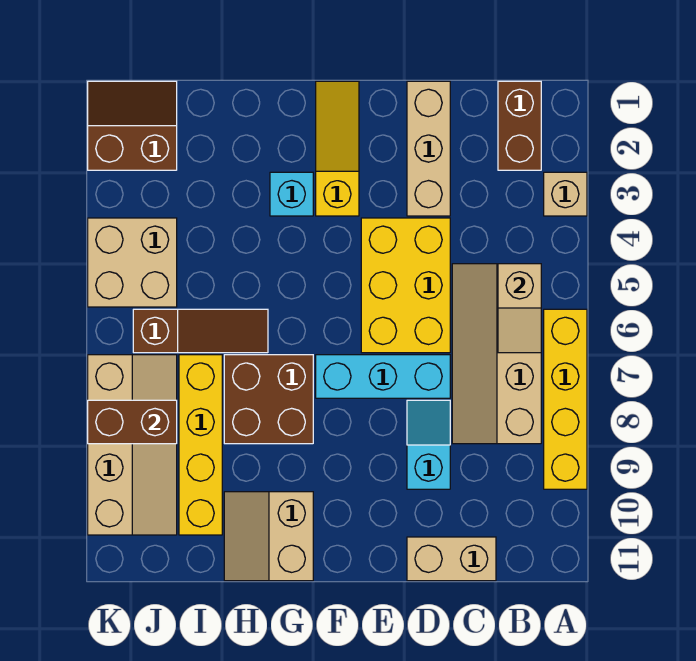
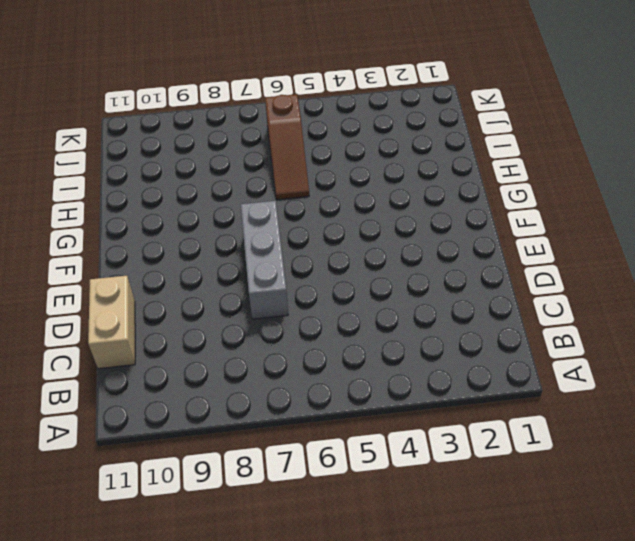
grey 1x3 brick [241,201,288,319] -> cyan 1x3 brick [316,355,450,398]
none -> tan 1x1 brick [544,172,587,216]
none -> yellow 1x4 brick [544,309,587,489]
none -> brown 1x2 brick [498,81,541,170]

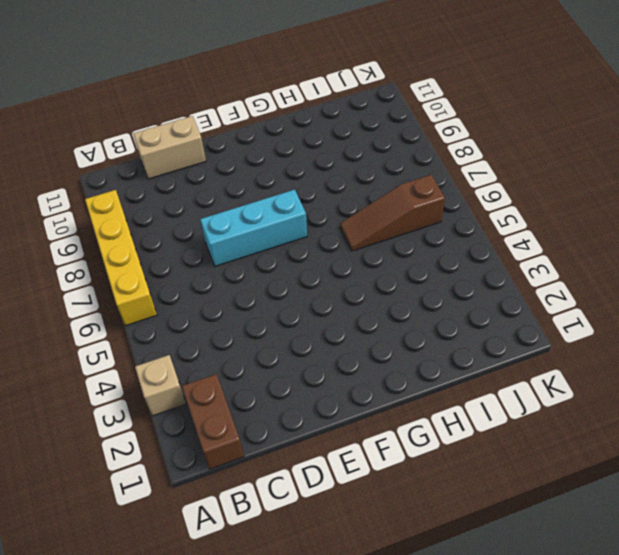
none -> tan 2x4 slope [452,264,541,444]
none -> tan 1x3 brick [407,81,450,216]
none -> yellow 2x3 brick [361,218,450,353]

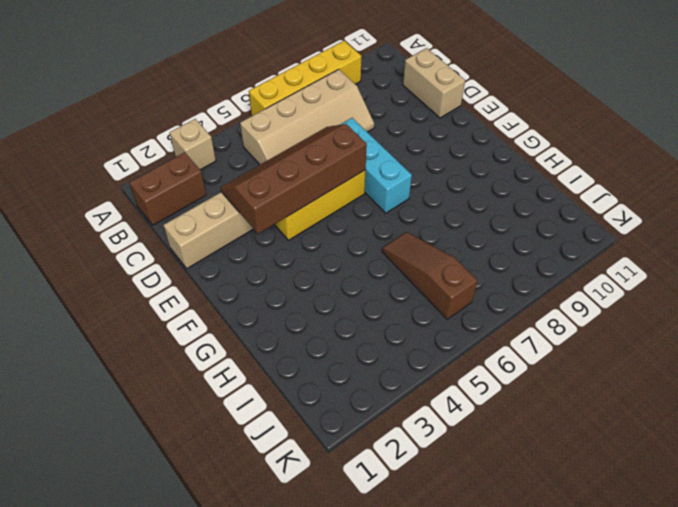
brown 2x4 slope [220,124,367,234] -> none
none -> cyan 1x2 slope [407,400,450,489]
none -> yellow 1x3 slope [316,81,359,216]
none -> cyan 1x1 brick [270,172,313,216]

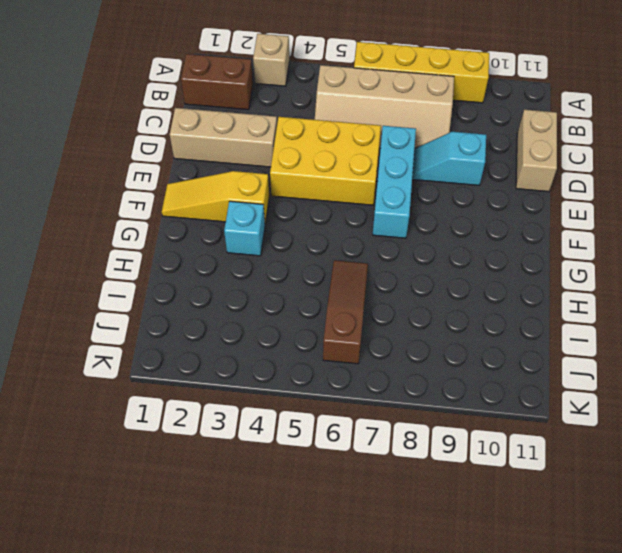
none -> brown 2x2 brick [224,355,313,444]
none -> tan 2x2 slope [224,492,313,581]
none -> yellow 1x4 brick [179,355,222,535]

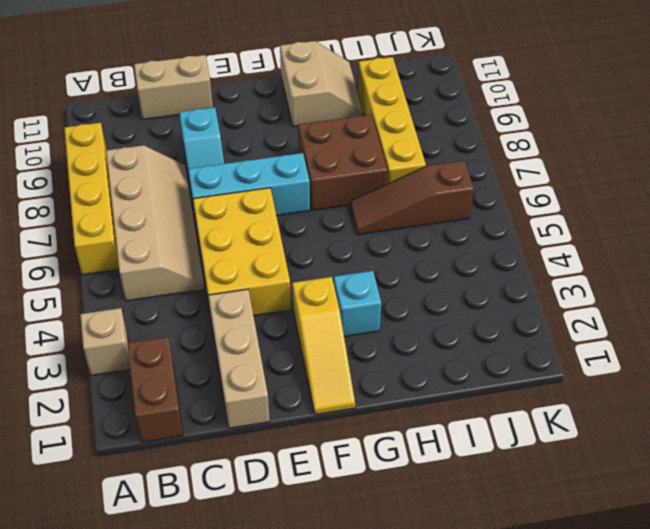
none -> brown 2x2 slope [88,81,177,170]
none -> tan 2x2 brick [88,218,177,307]
none -> tan 2x4 slope [88,355,177,535]

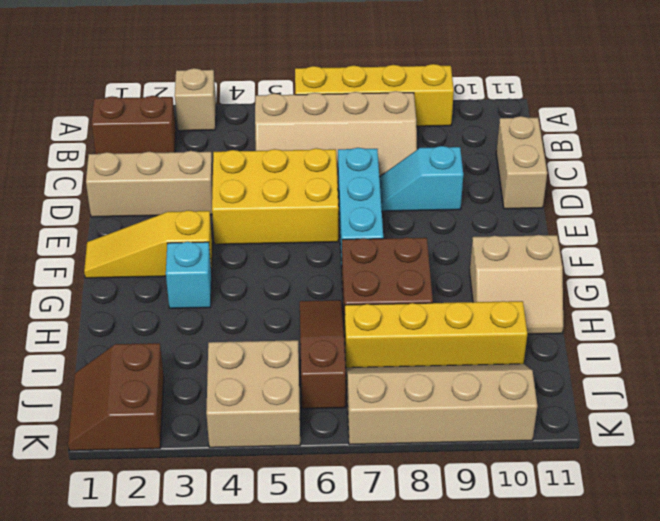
none -> tan 1x2 slope [498,264,541,353]
none -> brown 1x2 brick [88,400,177,444]

